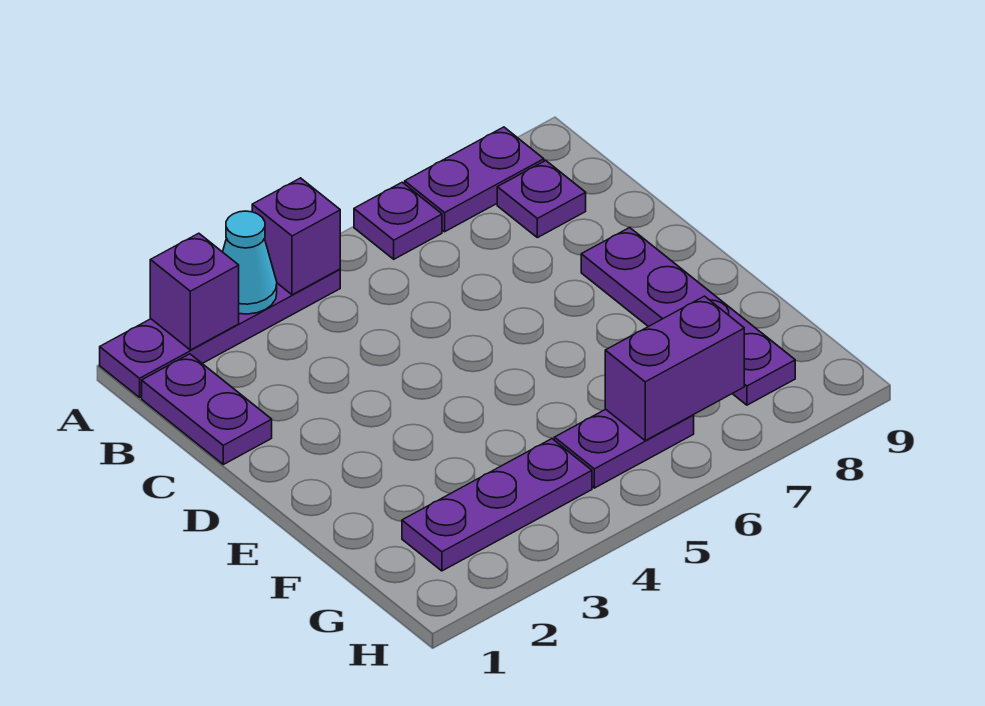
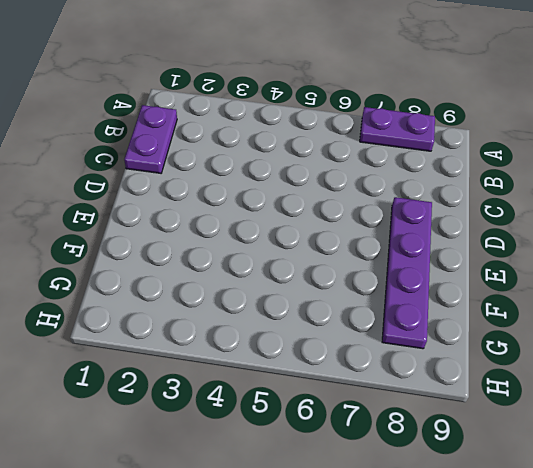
none -> purple 1x4 plate [100,269,340,397]
none -> purple 1x1 plate [354,182,442,259]
none -> purple 1x1 plate [497,161,586,238]

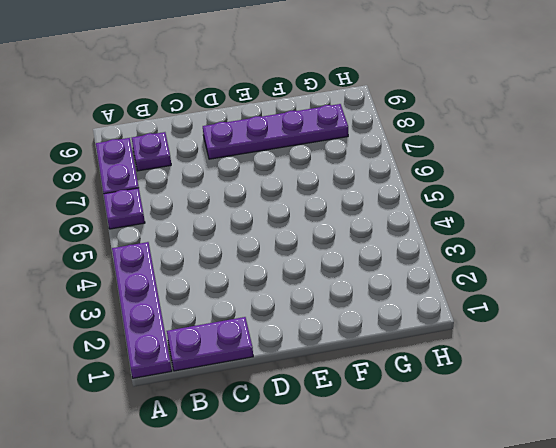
none -> purple 1x3 plate [402,439,592,571]
none -> purple 1x2 plate [554,409,694,488]
none -> purple 1x1 brick [150,233,239,350]

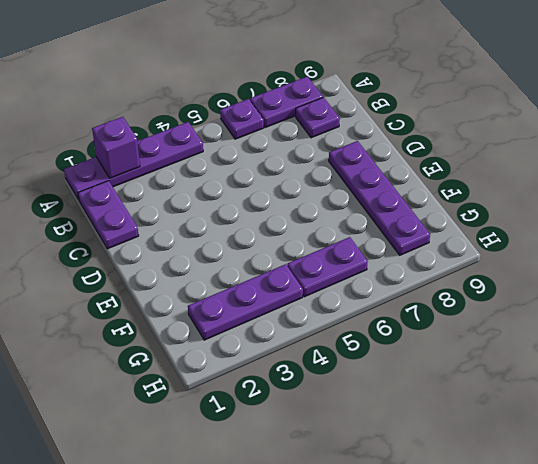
none -> cyan 1x1 cone [223,211,277,314]
none -> purple 1x1 brick [252,178,340,295]
none -> purple 1x2 brick [605,296,744,441]

